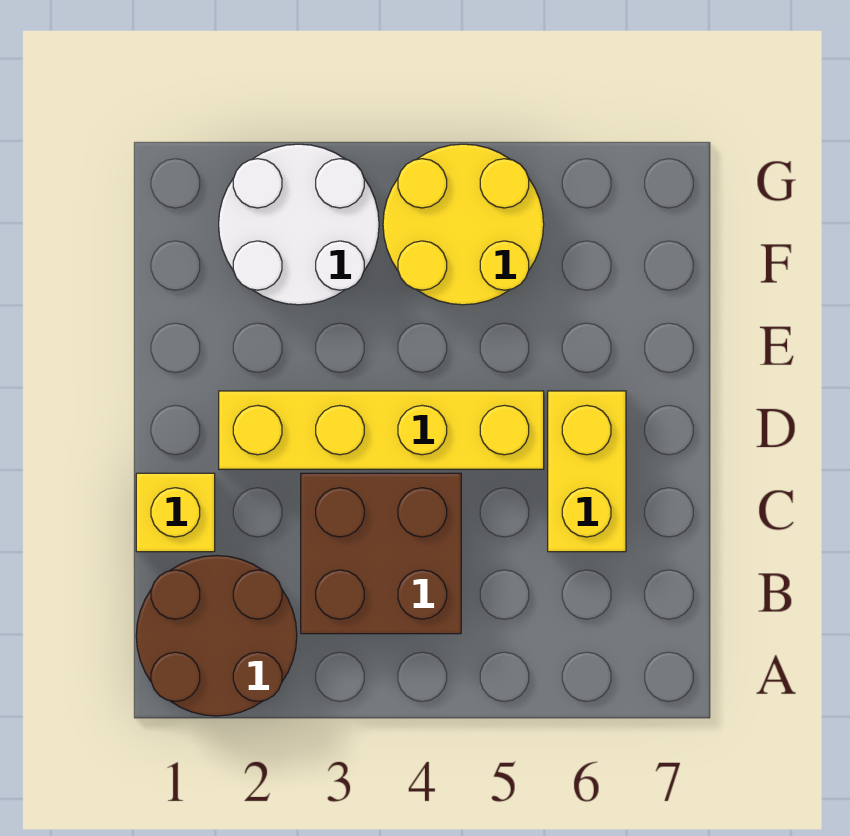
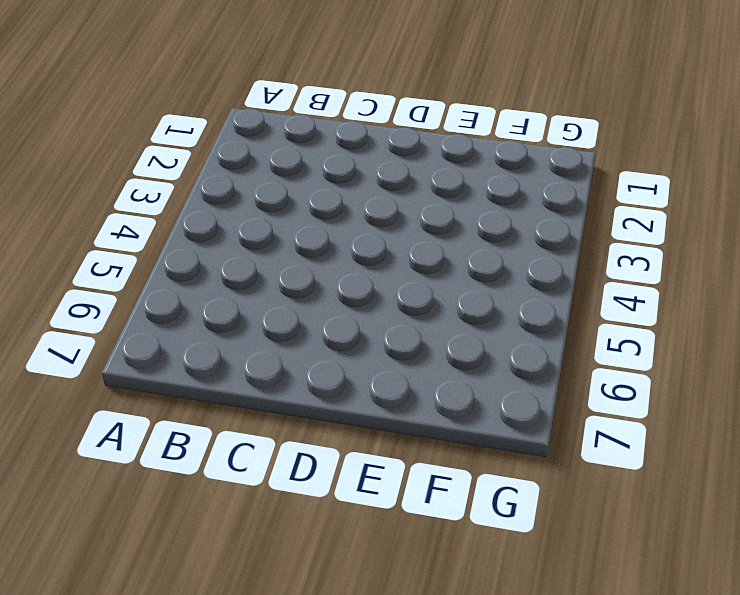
none -> brown 2x2 round brick [136,555,297,716]
none -> brown 2x2 brick [301,473,461,634]

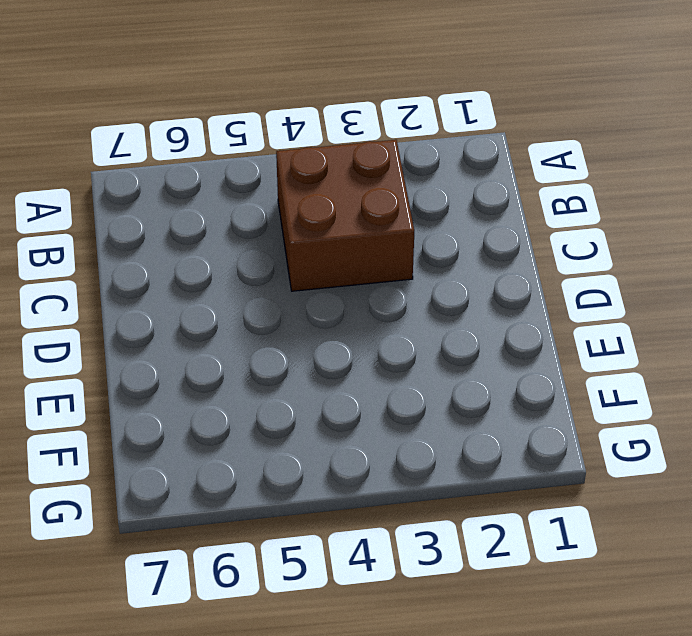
none -> brown 2x2 round brick [136,555,297,716]
none -> yellow 1x1 brick [136,473,215,552]

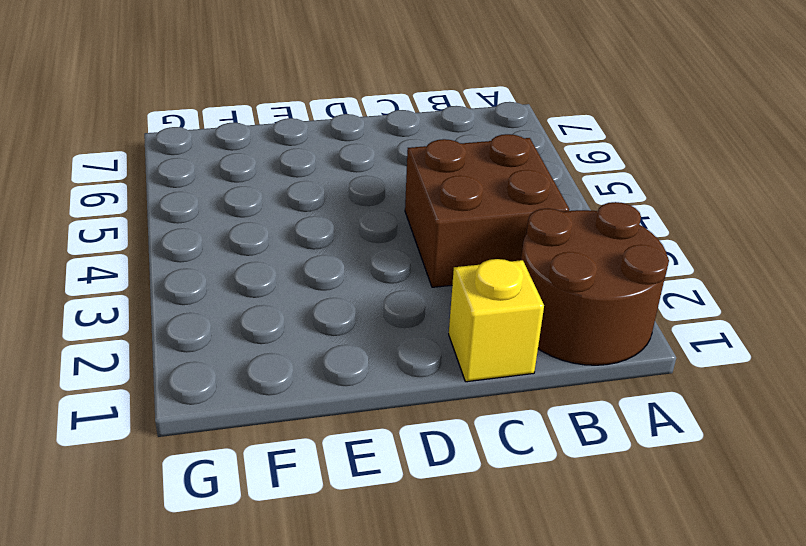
none -> yellow 1x2 brick [548,391,626,552]
none -> yellow 1x4 brick [219,391,544,469]

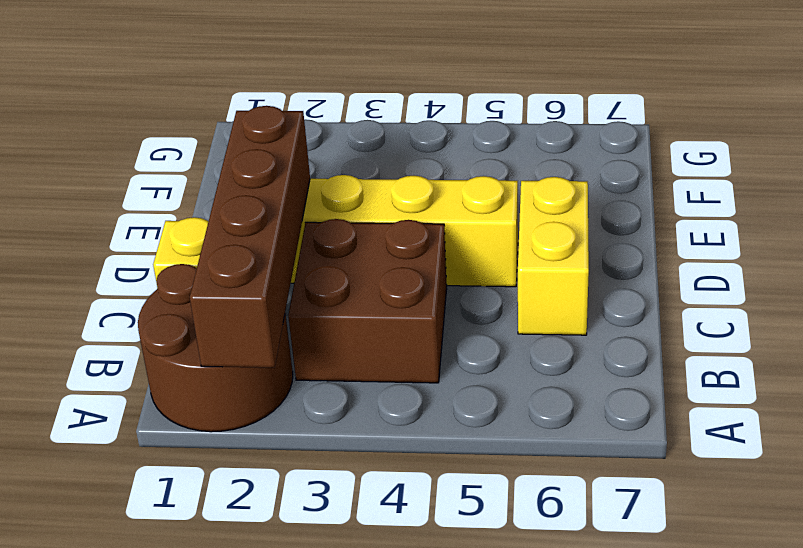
brown 1x4 brick [190,106,310,368] -> none
none -> white 2x2 round brick [219,144,379,305]
none -> yellow 2x2 round brick [383,144,544,305]

